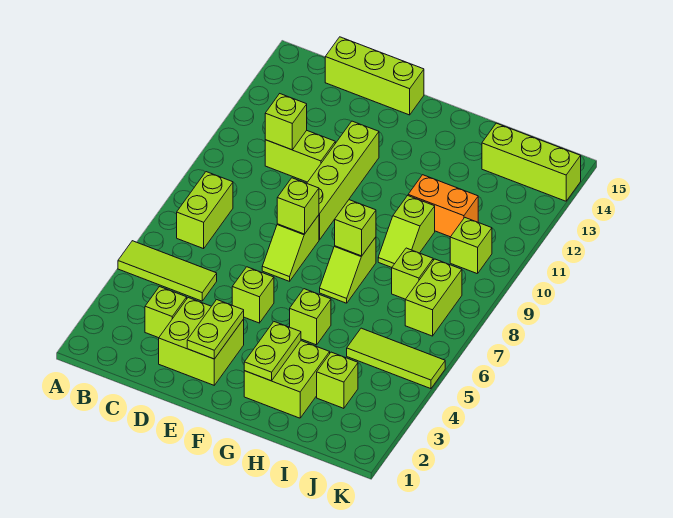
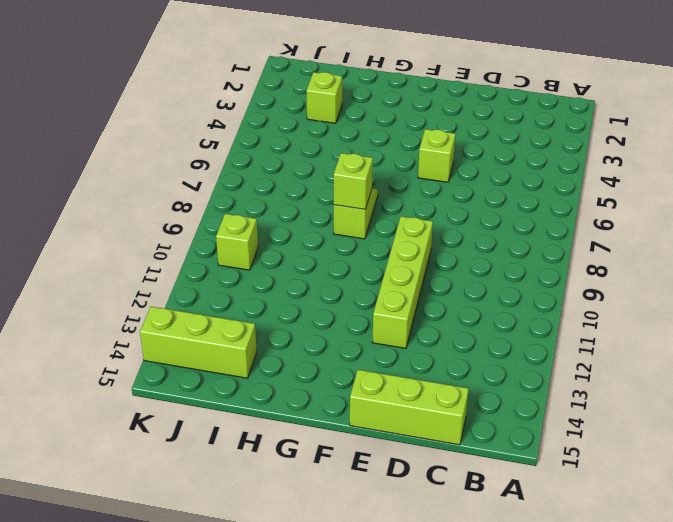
none -> lime 1x3 tile [118,241,217,301]
none -> lime 1x2 brick [177,172,233,249]
none -> lime 1x1 brick [145,287,187,338]

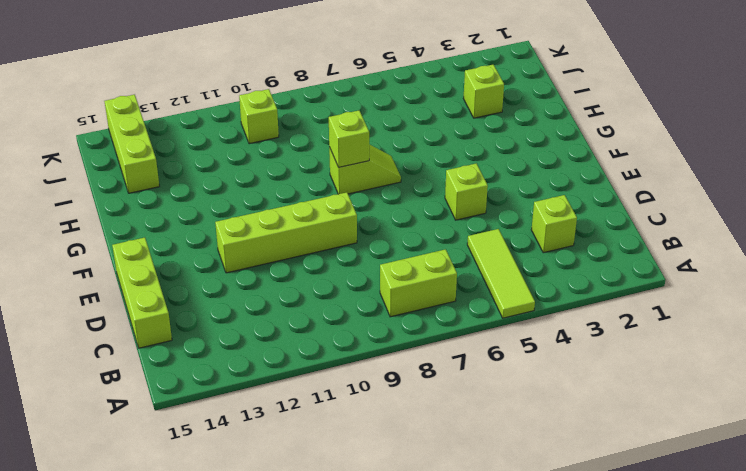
none -> lime 1x2 brick [265,130,335,182]
none -> lime 2x2 brick [159,298,244,385]
none -> lime 1x2 slope [262,215,319,281]

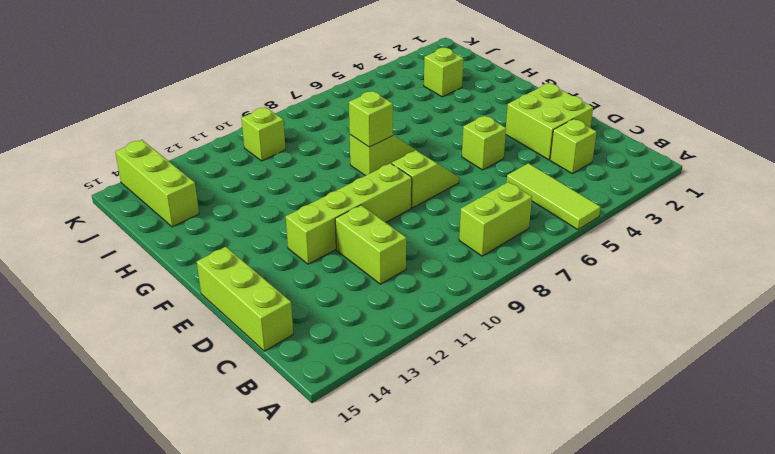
none -> lime 2x2 brick [244,341,330,418]
none -> lime 1x1 brick [290,289,331,345]
none -> lime 1x2 slope [378,196,435,267]

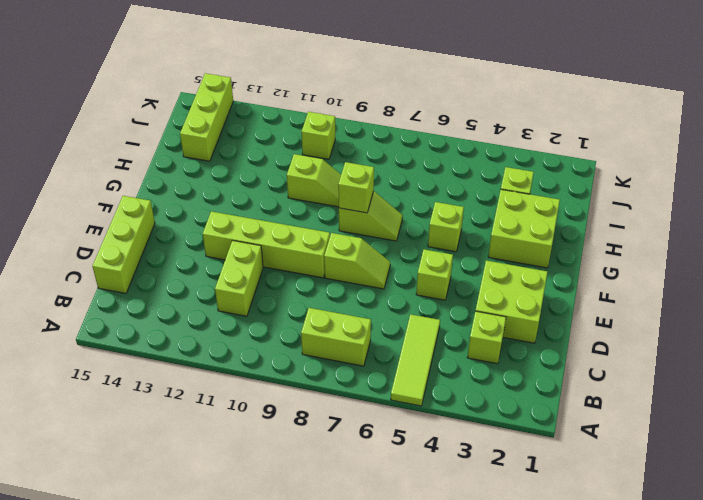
none -> orange 1x2 brick [408,175,478,237]
none -> lime 1x3 tile [347,328,445,389]
none -> lime 1x1 brick [392,248,433,299]

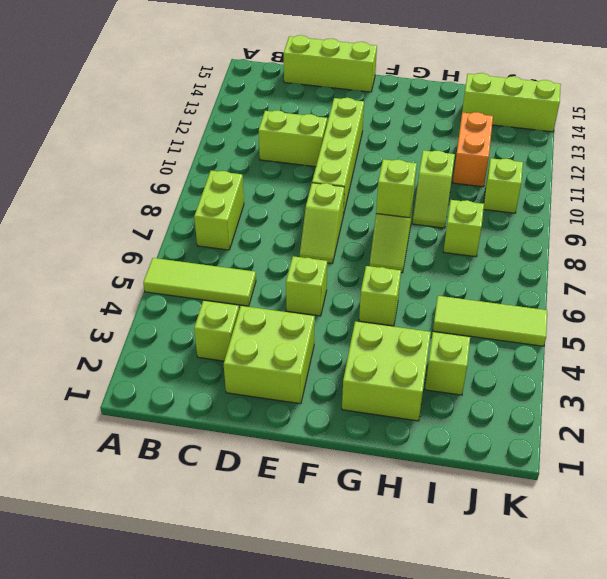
orange 1x2 brick [453,112,493,187] -> orange 1x2 brick turned to [408,175,478,237]
none -> lime 1x2 brick [405,259,462,336]
none -> lime 1x1 brick [265,94,307,150]
none -> lime 1x2 plate [187,300,244,359]

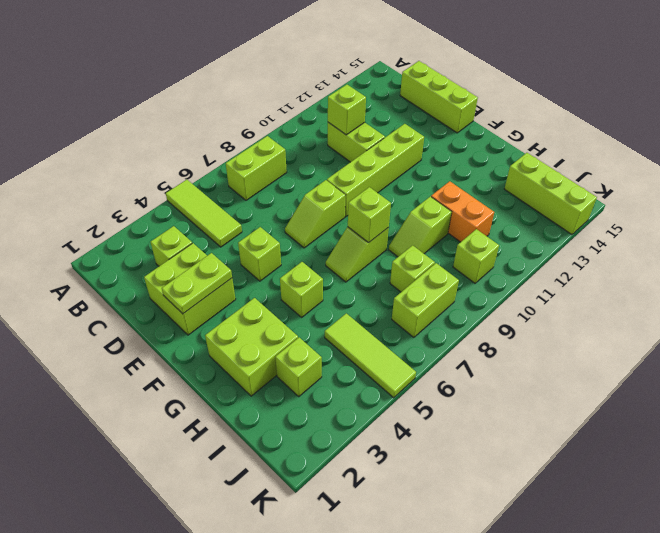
none -> lime 1x1 brick [277,178,319,234]
none -> lime 1x2 plate [244,322,301,381]

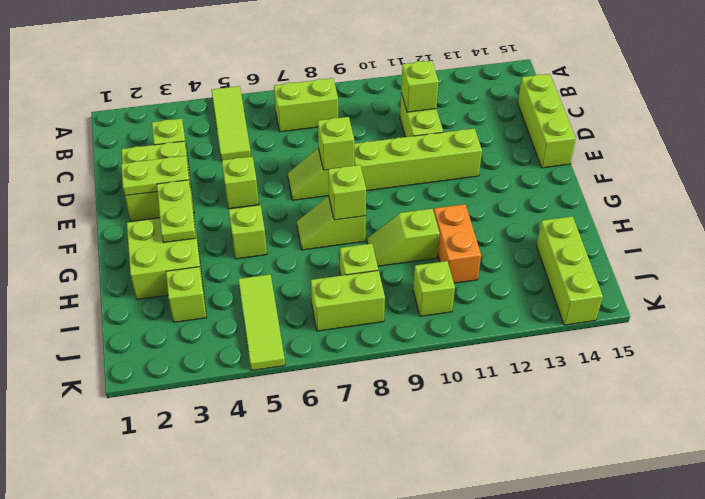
lime 1x2 plate [157,180,196,243] -> lime 1x2 plate turned to [244,322,301,381]

